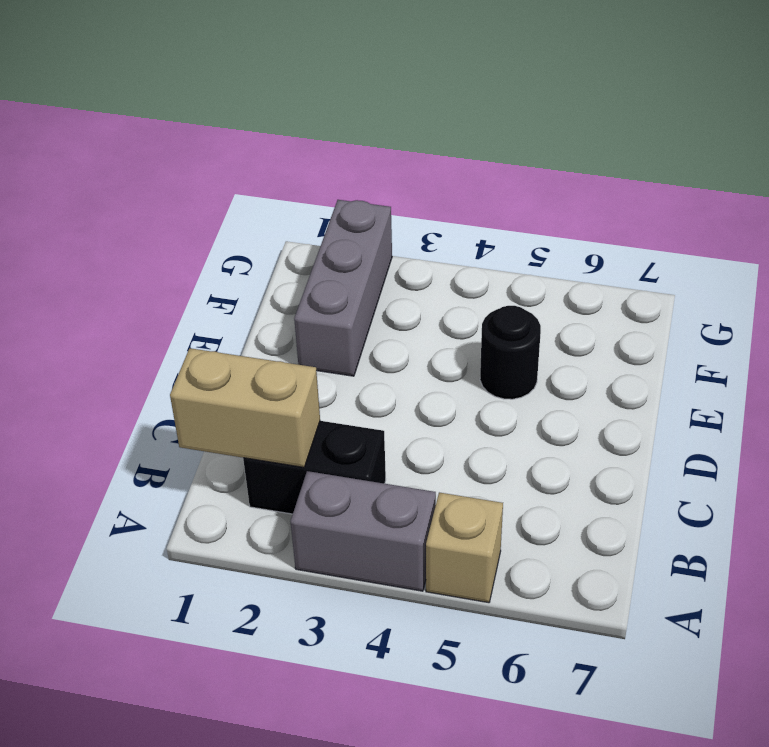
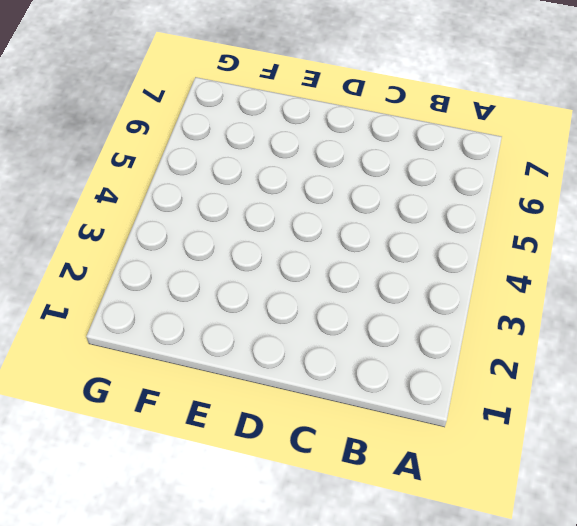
none -> grey 1x2 brick [291,471,436,591]
none -> tan 1x1 brick [426,493,503,603]

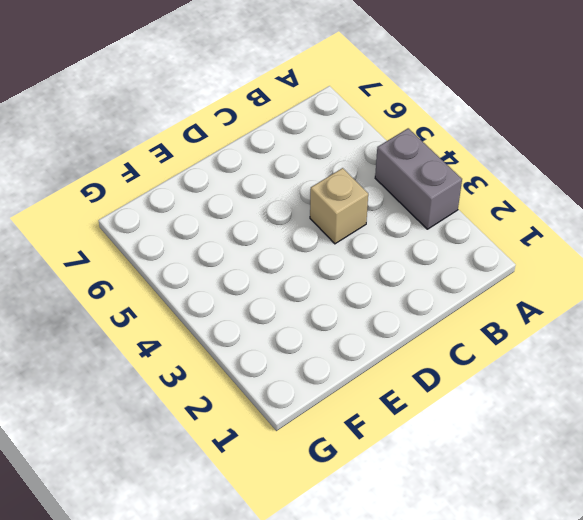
tan 1x1 brick [310,168,368,244] -> tan 1x1 brick moved to [426,493,503,603]
none -> black 1x2 brick [243,421,386,514]
none -> grey 1x3 brick [294,200,392,376]

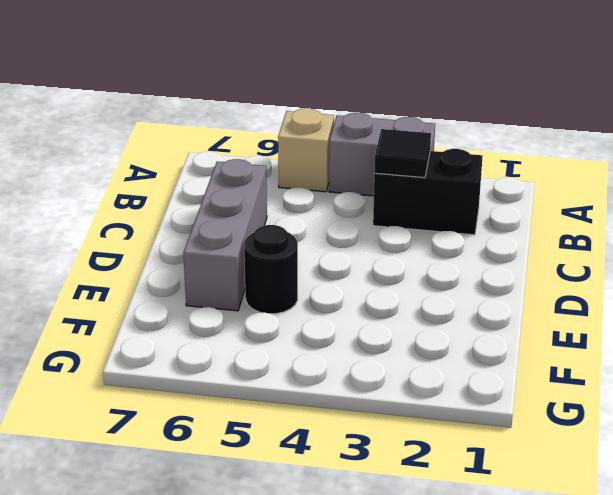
black 1x1 tile [374,129,431,178] -> none
grey 1x3 brick [183,159,267,311] -> grey 1x3 brick moved to [294,200,392,376]
none -> tan 1x2 brick [170,348,320,467]

